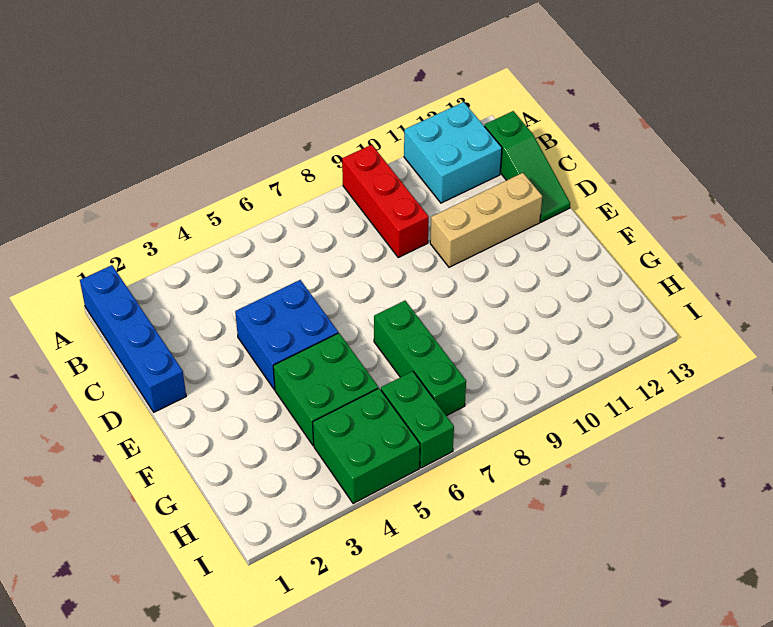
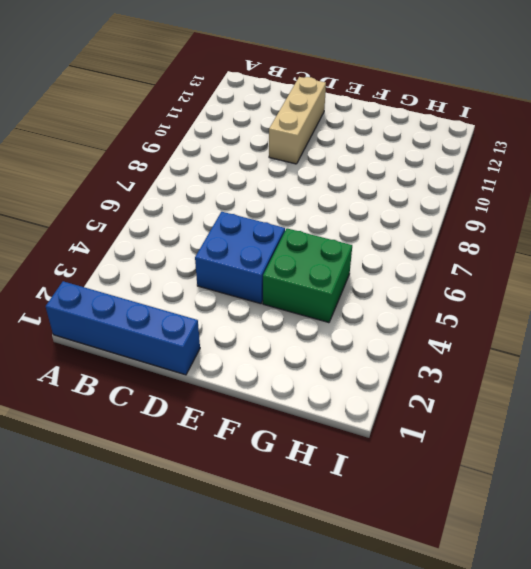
none -> red 1x3 brick [342,145,429,257]
none -> cyan 2x2 brick [404,102,502,203]

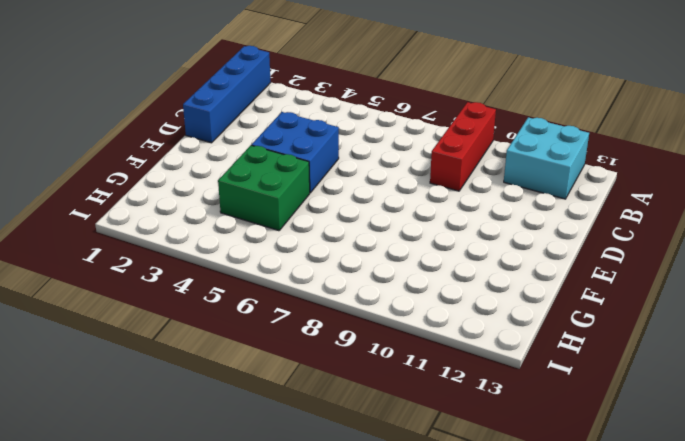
none -> green 1x3 slope [484,111,570,222]
none -> tan 1x3 brick [430,173,542,267]

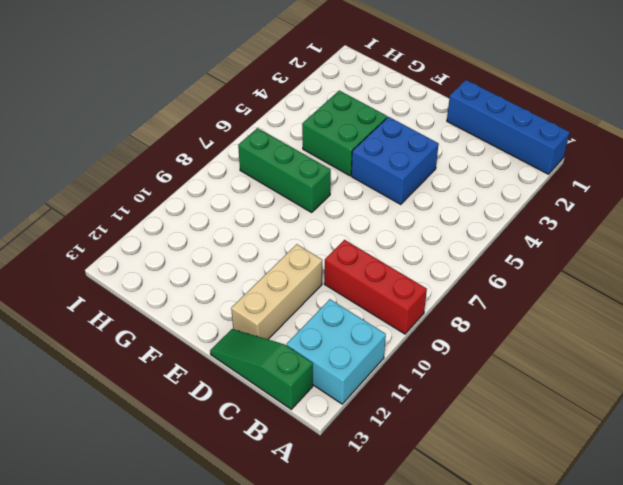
none -> green 2x2 brick [313,388,420,504]
none -> green 1x2 brick [381,371,454,468]

